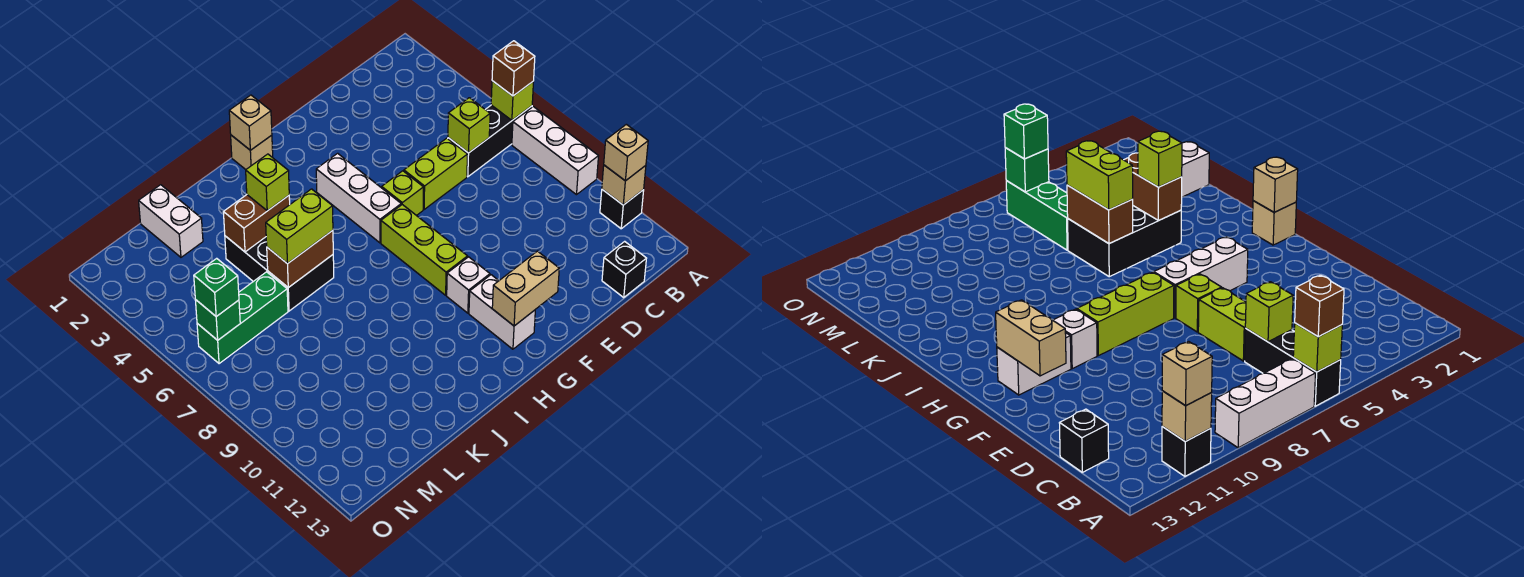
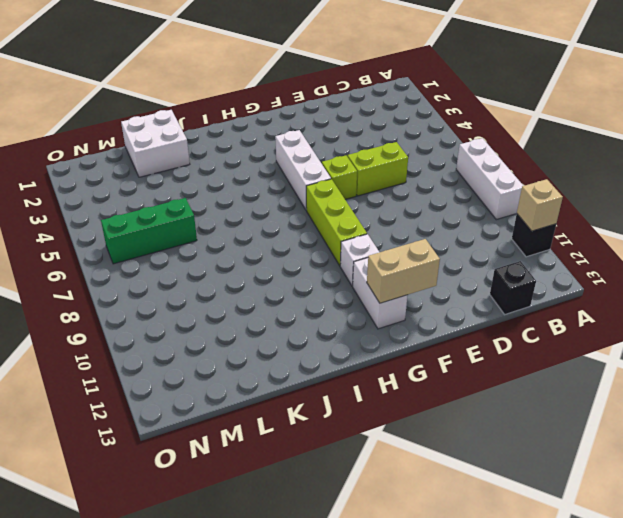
white 2x2 brick [121,110,190,177] -> white 1x2 brick [139,185,203,257]
none -> black 1x3 brick [448,105,532,177]
none -> tan 1x1 brick [231,135,273,169]
none -> black 2x3 brick [225,236,334,311]

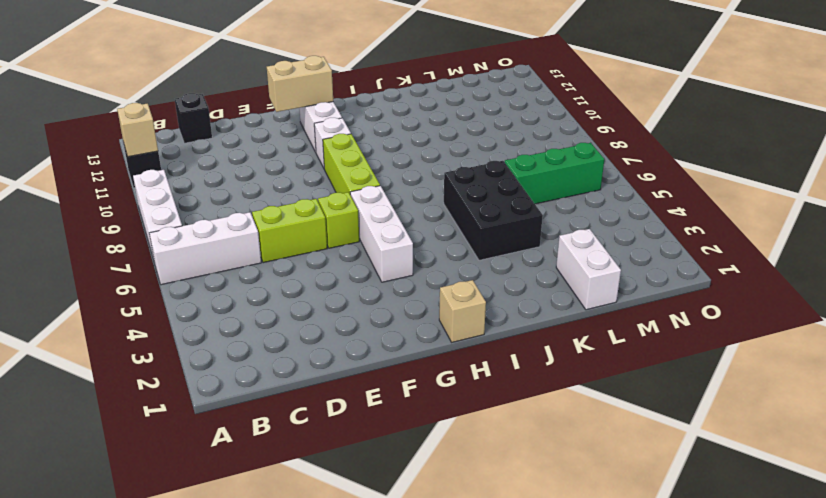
white 1x3 brick [149,212,261,285] -> black 1x3 brick [448,105,532,177]
none -> lime 1x1 brick [491,81,534,120]
none -> lime 1x1 brick [448,98,490,153]
none -> tan 1x1 brick [229,95,272,150]

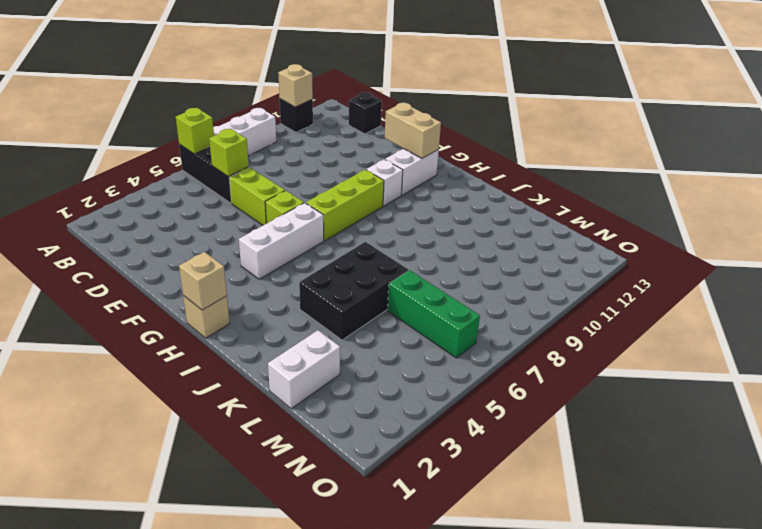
none -> brown 1x2 brick [223,195,290,252]
none -> brown 1x2 brick [267,230,333,288]
none -> green 1x1 brick [195,300,240,340]

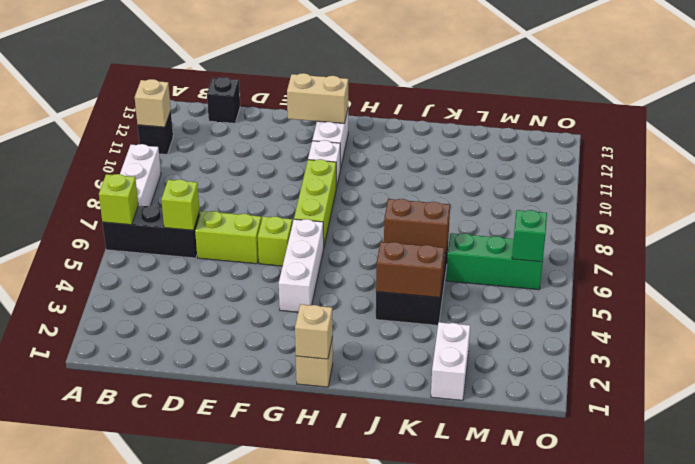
none -> brown 1x1 brick [492,41,535,96]
none -> tan 1x1 brick [604,124,648,181]
none -> lime 1x1 brick [246,154,289,211]

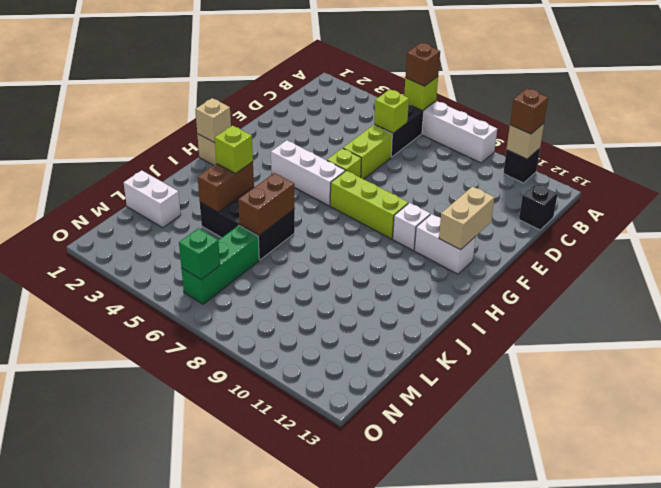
brown 1x1 brick [510,88,548,134] -> tan 1x1 brick [604,124,648,181]
none -> lime 1x2 brick [266,189,333,264]
none -> green 1x1 brick [194,258,239,316]

